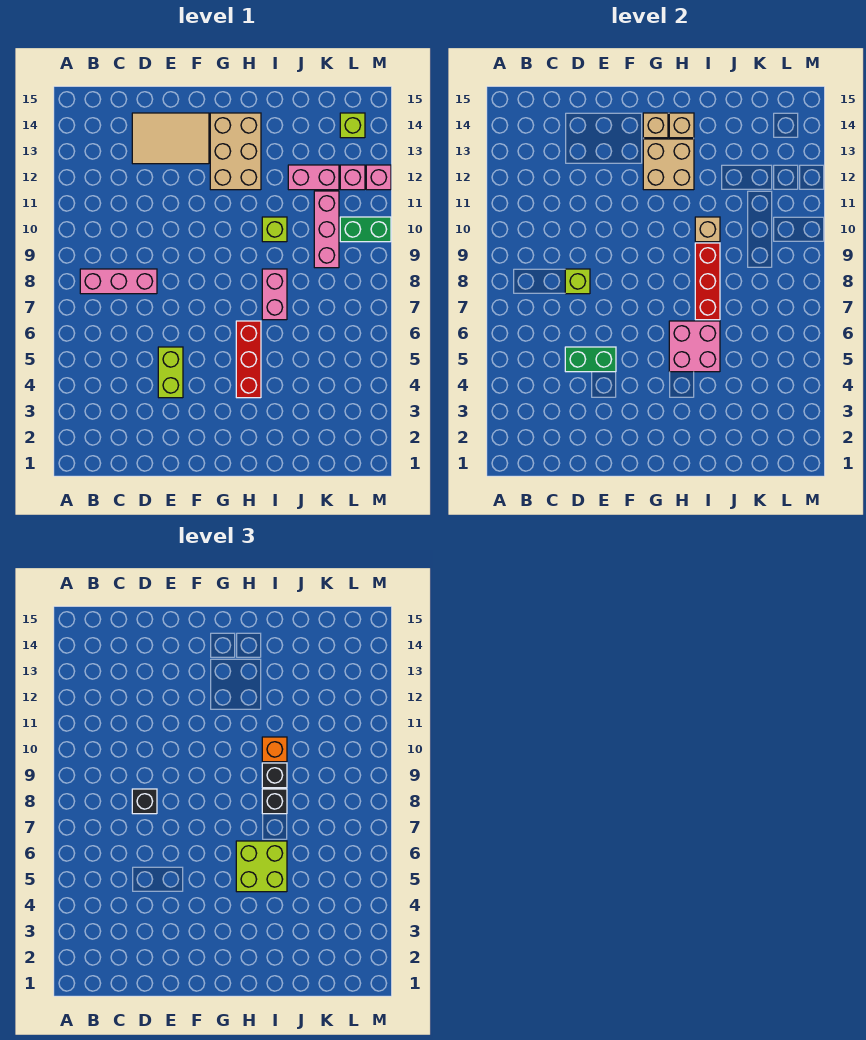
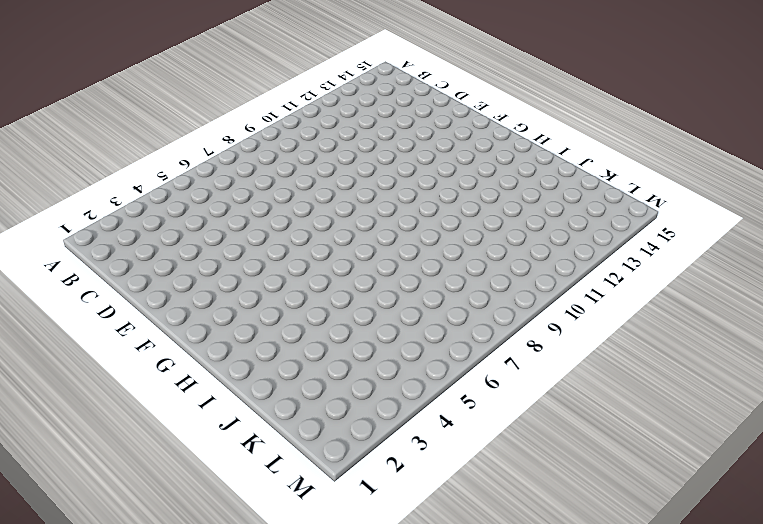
none -> pink 1x3 brick [80,269,157,294]
none -> tan 2x3 tile [132,113,209,164]
none -> lime 1x2 brick [158,347,183,398]

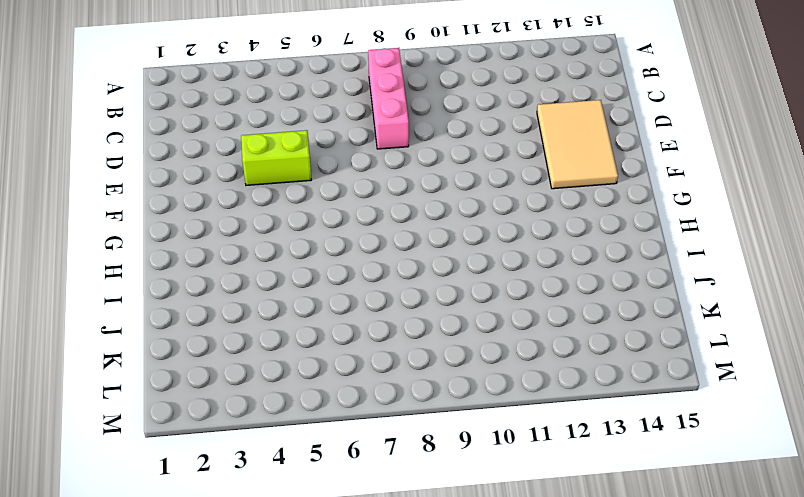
none -> tan 2x3 brick [210,113,261,190]
none -> red 1x3 brick [236,321,261,398]
none -> pink 1x2 brick [262,269,287,320]

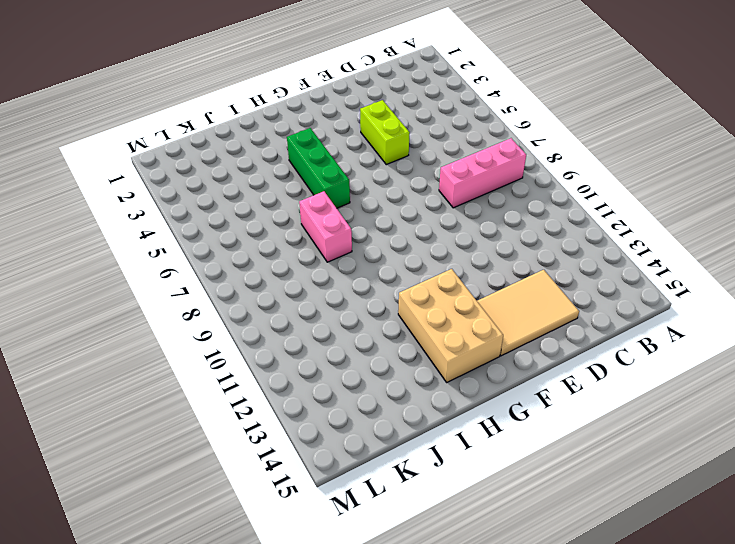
green 1x3 brick [287,128,350,208] -> red 1x3 brick [236,321,261,398]
none -> lime 1x1 brick [262,217,287,242]
none -> pink 1x2 brick [288,165,339,190]
none -> pink 1x3 brick [314,191,339,268]

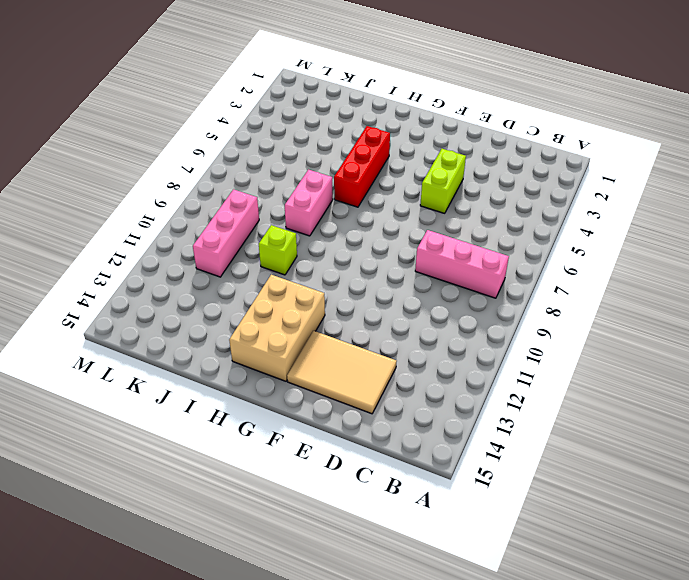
none -> pink 1x2 brick [288,165,339,190]
none -> green 1x2 brick [340,217,391,242]
none -> pink 1x1 brick [340,165,365,190]

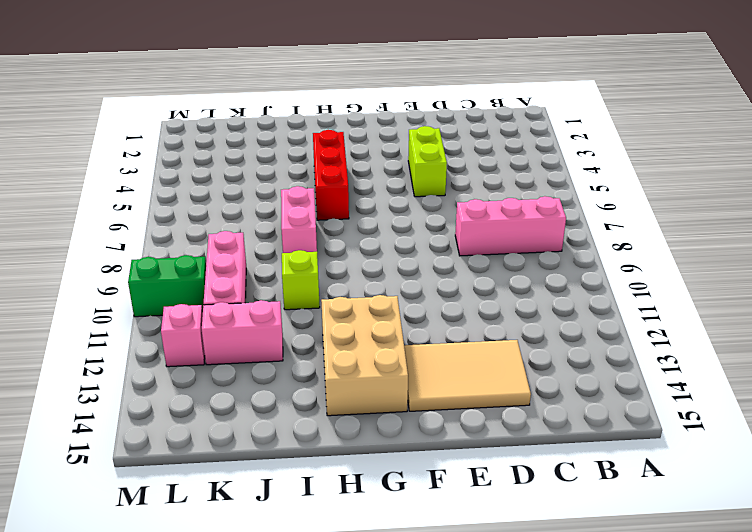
none -> lime 1x1 brick [340,113,365,138]
none -> pink 1x1 brick [366,165,391,190]
none -> green 1x2 brick [565,347,616,372]

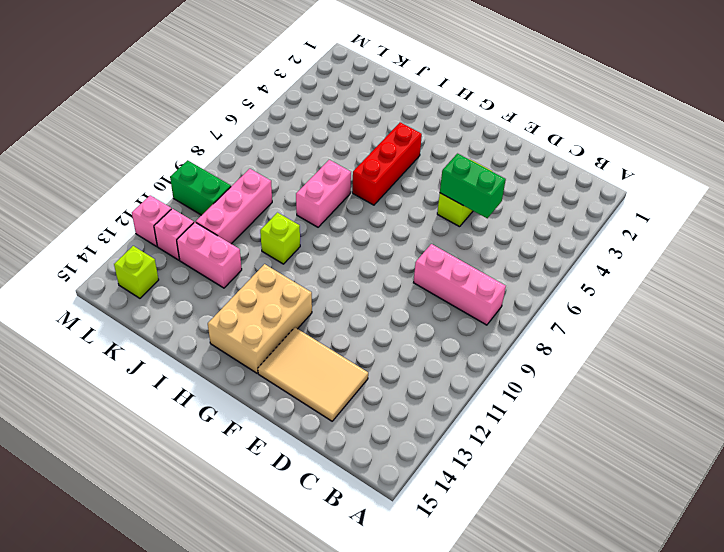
none -> lime 1x1 brick [565,269,590,294]
none -> tan 2x2 brick [643,139,694,190]
none -> tan 1x1 brick [643,113,668,138]

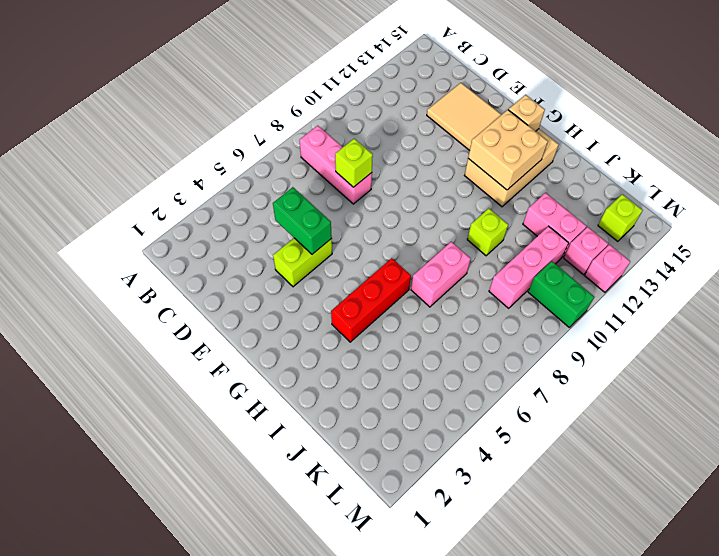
none -> pink 2x2 brick [669,321,720,372]
none -> tan 1x1 brick [669,113,694,138]
none -> red 1x3 brick [695,243,720,320]

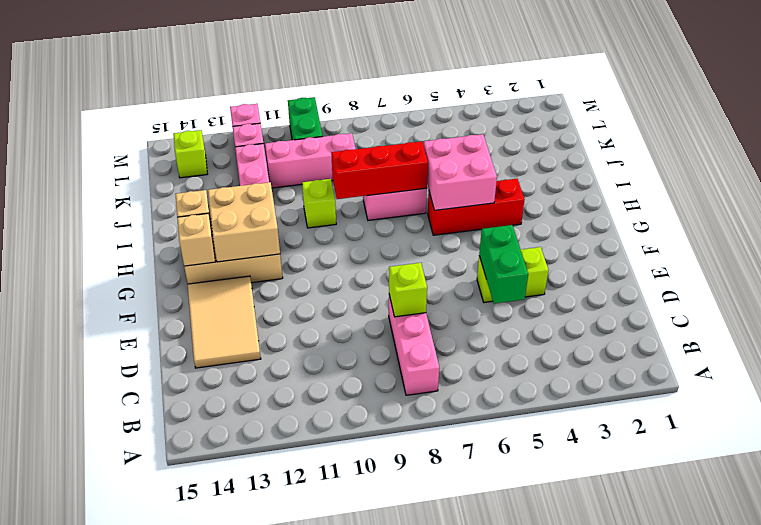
none -> tan 1x1 brick [695,217,720,242]
none -> black 1x1 brick [132,789,157,814]
none -> lime 2x2 brick [236,841,287,892]

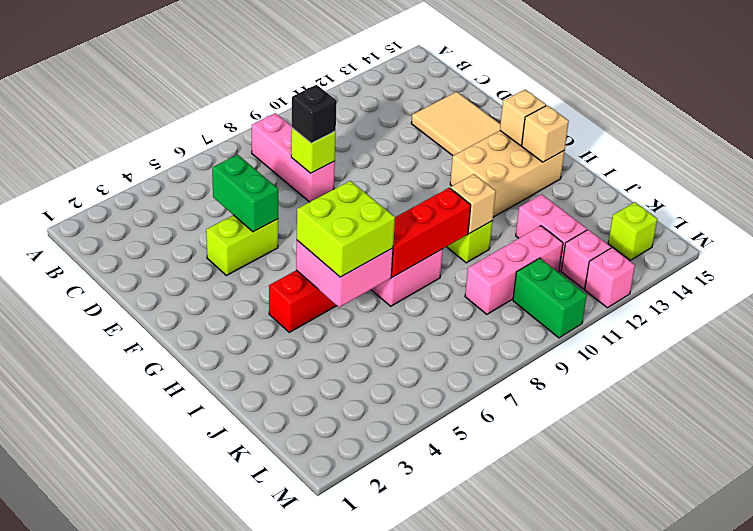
none -> tan 2x2 brick [643,139,694,190]
none -> black 1x1 brick [262,789,287,814]
none -> black 1x1 brick [262,763,287,788]

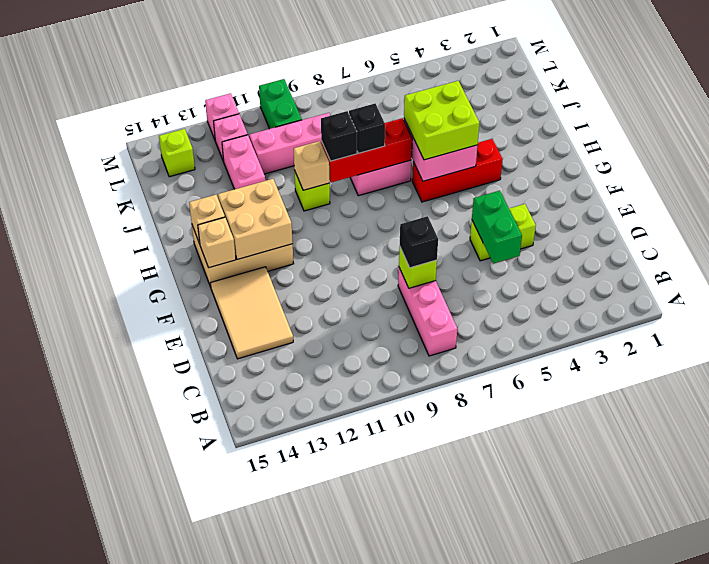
none -> orange 1x1 brick [262,737,287,762]

